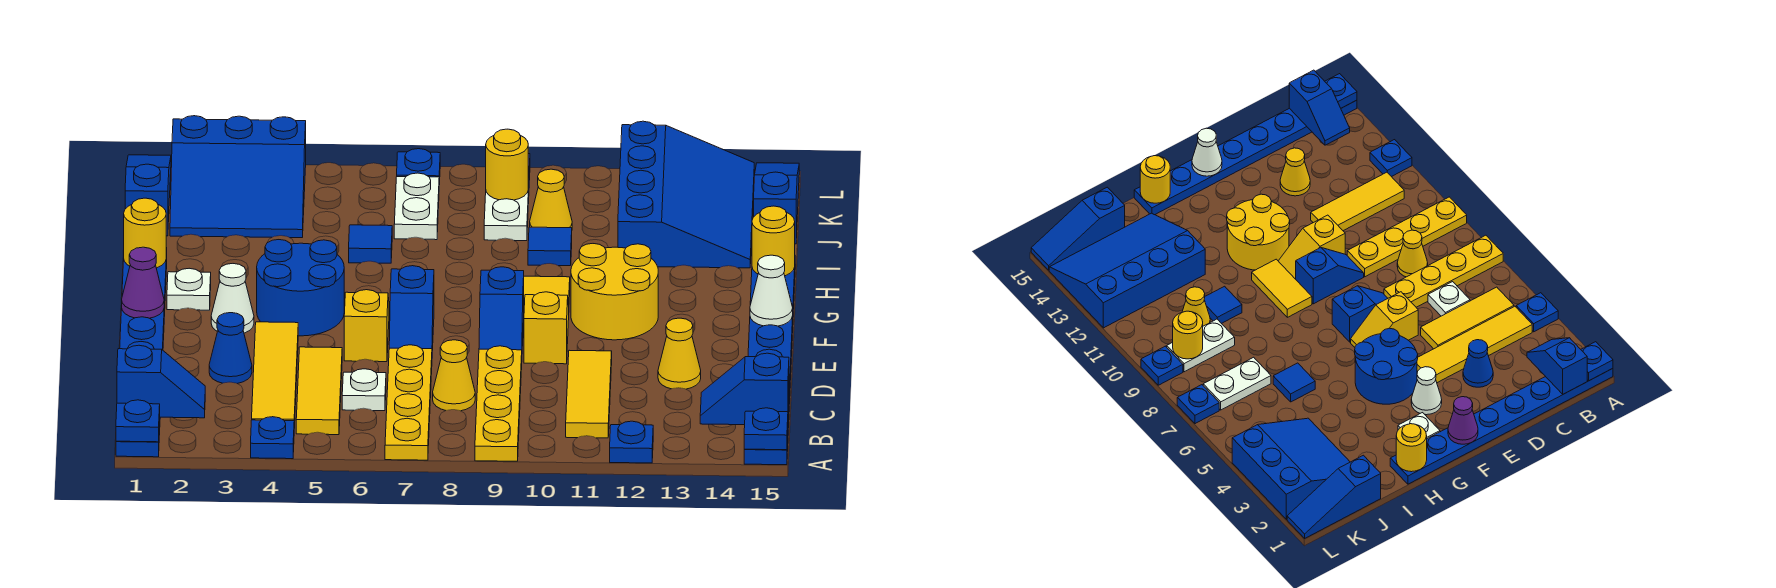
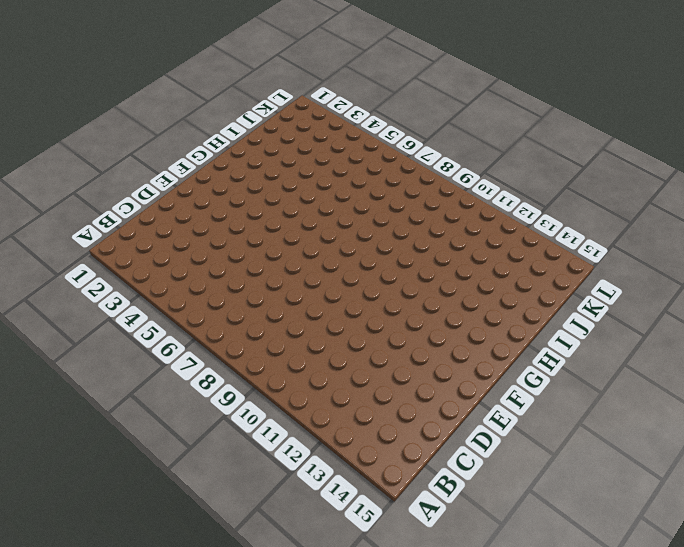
none -> blue 1x8 plate [116,248,167,457]
none -> blue 1x1 plate [251,417,294,459]
none -> yellow 1x4 plate [385,345,432,460]
none -> yellow 1x4 plate [475,346,522,461]

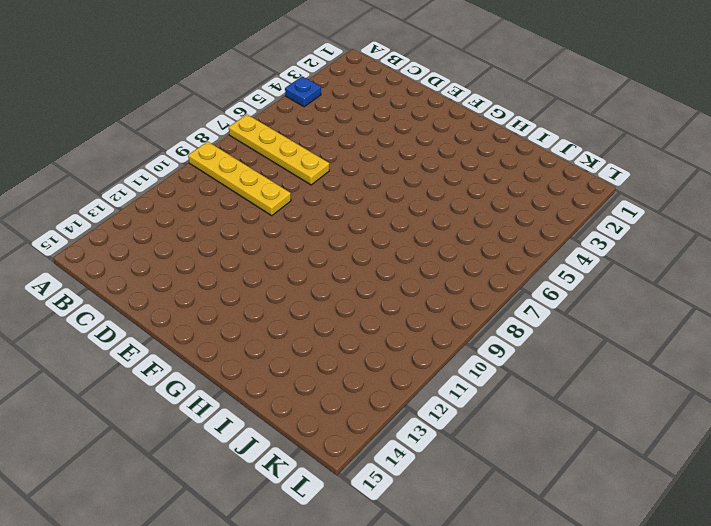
none -> blue 1x8 plate [116,248,167,457]
none -> blue 1x1 plate [610,421,653,463]
none -> blue 1x8 plate [744,267,795,465]
none -> yellow 1x4 tile [252,322,298,428]

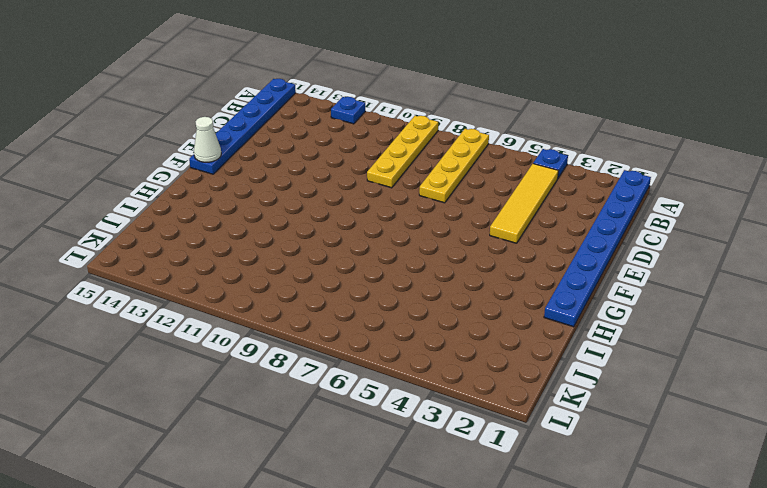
blue 1x6 plate [189,79,296,174] -> blue 1x8 plate [744,267,795,465]
none -> yellow 1x3 tile [296,347,342,435]
none -> yellow 1x3 tile [566,350,612,438]
none -> white 1x1 plate [342,369,386,411]
none -> yellow 1x1 cone [433,340,475,411]

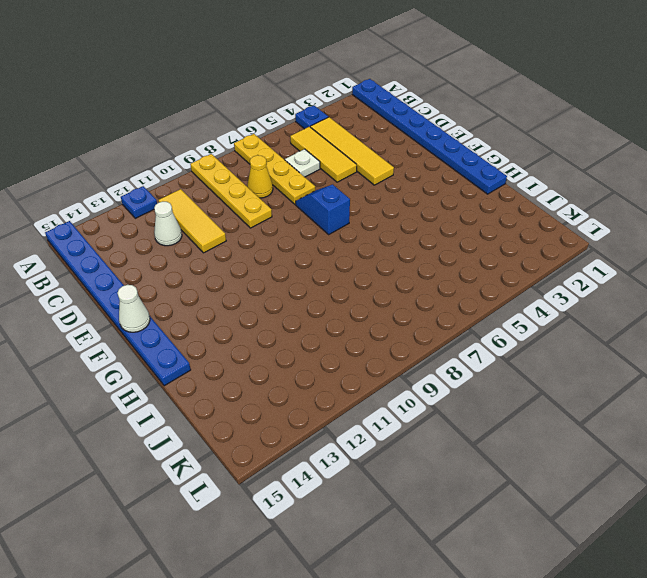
white 1x1 cone [154,202,182,246] -> white 1x1 cone moved to [211,264,254,333]
none -> blue 1x1 cone [209,313,252,384]
none -> yellow 1x1 cone [658,318,701,389]
none -> yellow 1x2 slope [344,290,389,362]
none -> blue 1x2 slope [479,267,524,350]

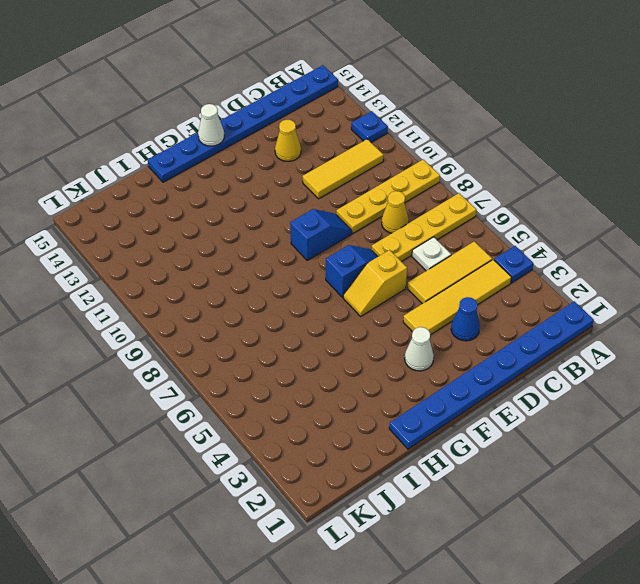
none -> yellow 1x2 slope [524,292,569,364]
none -> blue 2x2 round brick [257,240,344,336]
none -> yellow 2x2 round brick [571,244,658,340]
none -> white 1x1 plate [167,268,211,310]

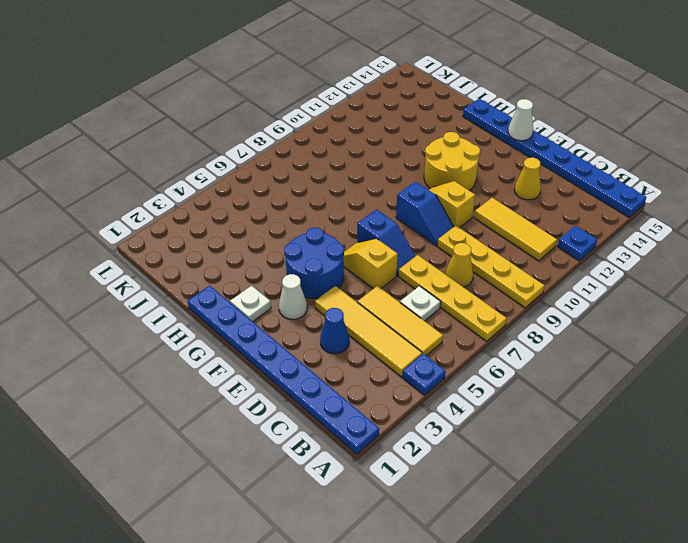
none -> yellow 1x2 tile [524,276,570,305]
none -> blue 1x1 tile [349,225,392,263]
none -> blue 1x1 tile [528,227,572,266]
none -> blue 3x4 slope [618,121,754,268]

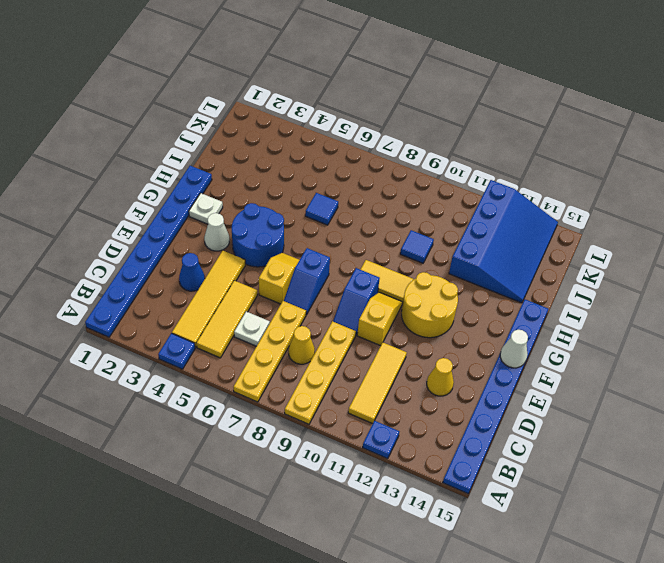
none -> blue 1x3 slope [125,155,171,236]
none -> blue 3x3 slope [170,116,306,238]
none -> white 1x2 plate [394,173,439,240]
none -> white 1x2 plate [484,178,529,241]

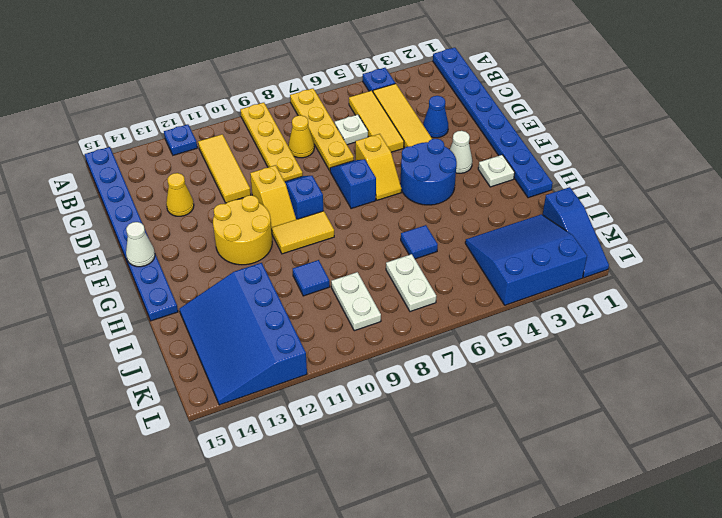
none -> yellow 1x1 cone [530,169,572,228]
none -> blue 1x3 slope [754,163,799,244]
none -> blue 1x1 plate [397,149,440,185]
none -> blue 1x1 plate [1141,346,1183,385]

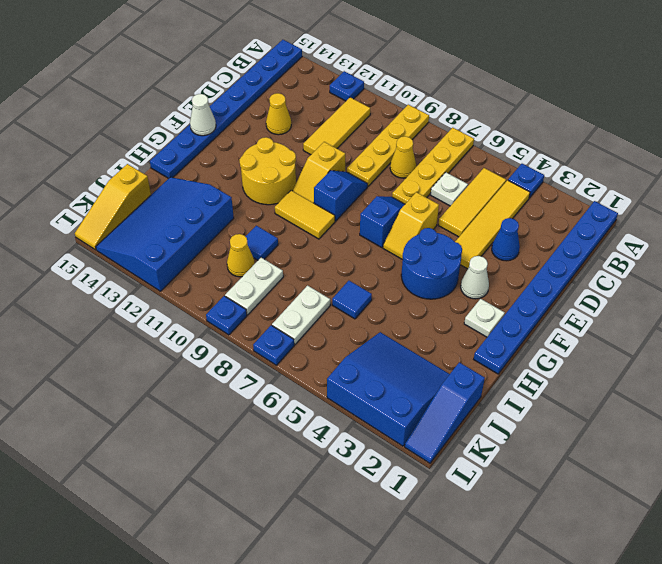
yellow 1x3 slope [75,164,151,250] -> blue 1x3 slope [754,163,799,244]
none -> blue 1x1 plate [116,400,160,442]
none -> blue 1x1 plate [744,408,788,450]
none -> blue 1x2 slope [117,345,205,418]
none -> blue 1x2 slope [700,353,789,425]

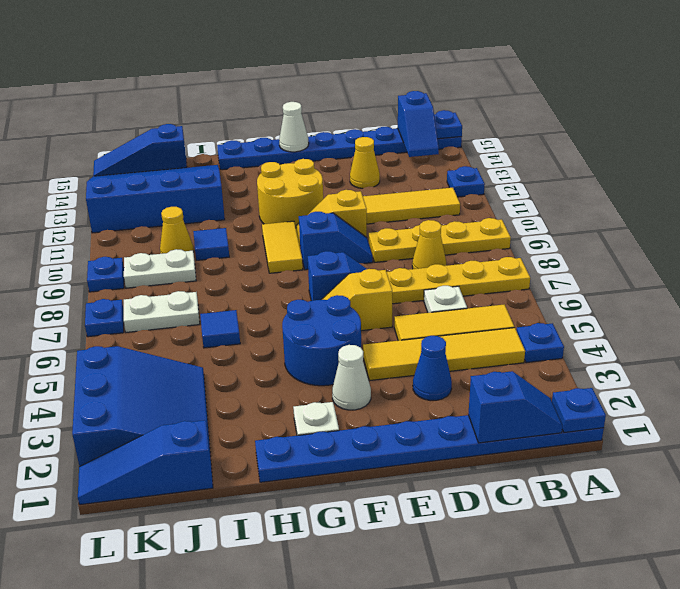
blue 1x2 slope [468,371,563,443] -> blue 1x2 slope turned to [117,345,205,418]
none -> purple 1x1 cone [122,247,164,318]
none -> yellow 1x1 round brick [124,198,166,268]
none -> yellow 1x1 round brick [752,206,795,276]
none -> yellow 1x1 round brick [486,129,528,200]

